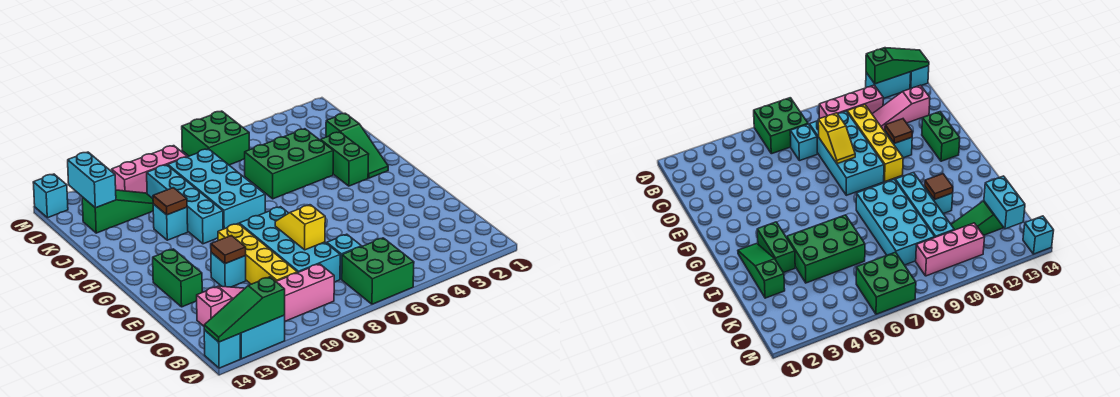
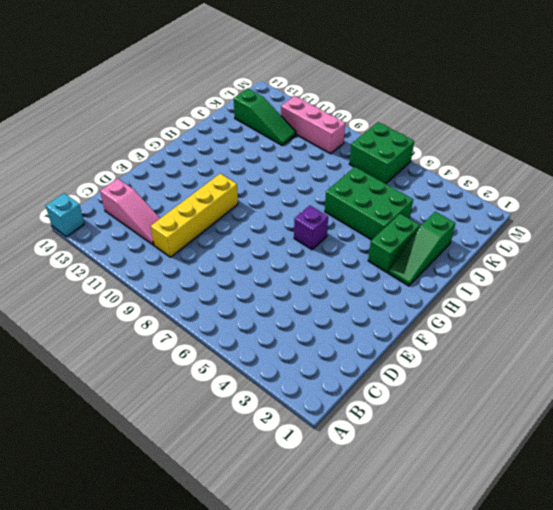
purple 1x1 brick [294,205,328,250] -> none
none -> green 2x2 brick [342,238,414,304]
none -> cyan 1x2 brick [240,315,285,359]
none -> pink 1x3 brick [276,264,334,321]

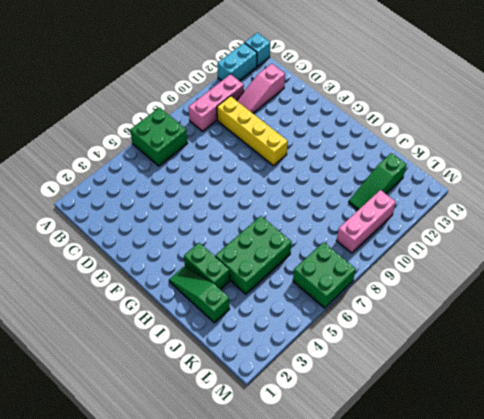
none -> cyan 1x1 brick [327,234,362,279]
none -> cyan 2x4 brick [239,207,340,282]
none -> cyan 1x1 brick [211,253,246,287]

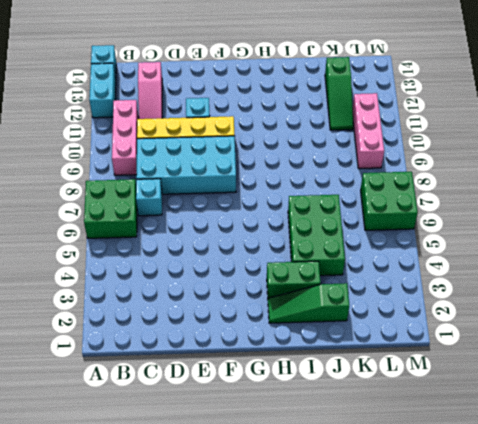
none -> green 1x2 brick [153,249,202,307]
none -> cyan 2x4 brick [168,149,265,229]
none -> cyan 1x4 brick [147,165,223,244]

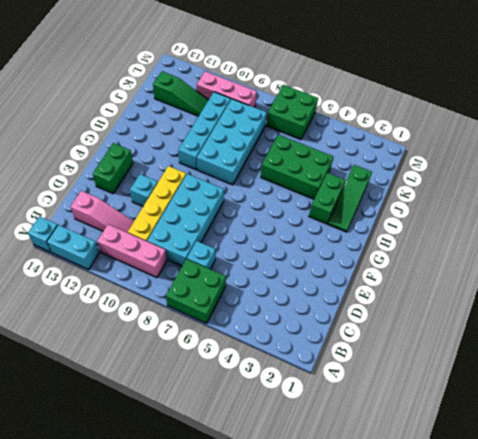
none -> cyan 1x1 brick [153,204,188,240]
none -> cyan 1x1 brick [33,174,68,218]
none -> green 1x3 slope [204,277,285,342]

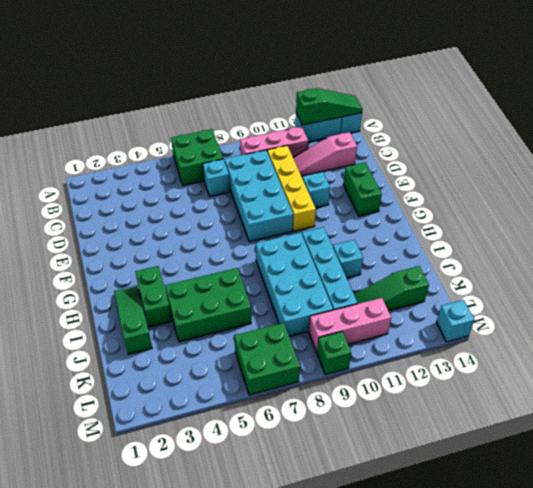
green 1x1 brick [317,332,351,374] -> none
none -> yellow 1x2 slope [275,205,325,250]
none -> brown 1x1 tile [211,236,246,264]
none -> brown 1x1 tile [153,188,187,215]

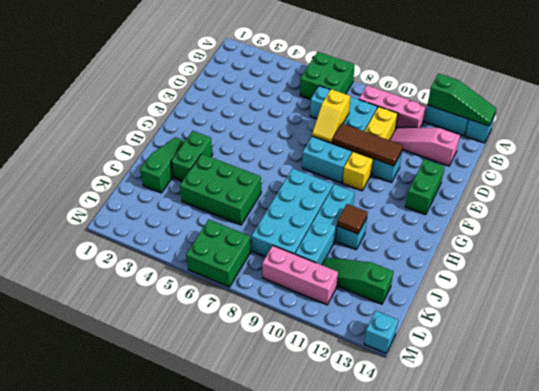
brown 1x3 tile [333,123,403,166] -> brown 1x1 tile [211,236,246,264]
none -> cyan 1x2 brick [68,152,116,208]

